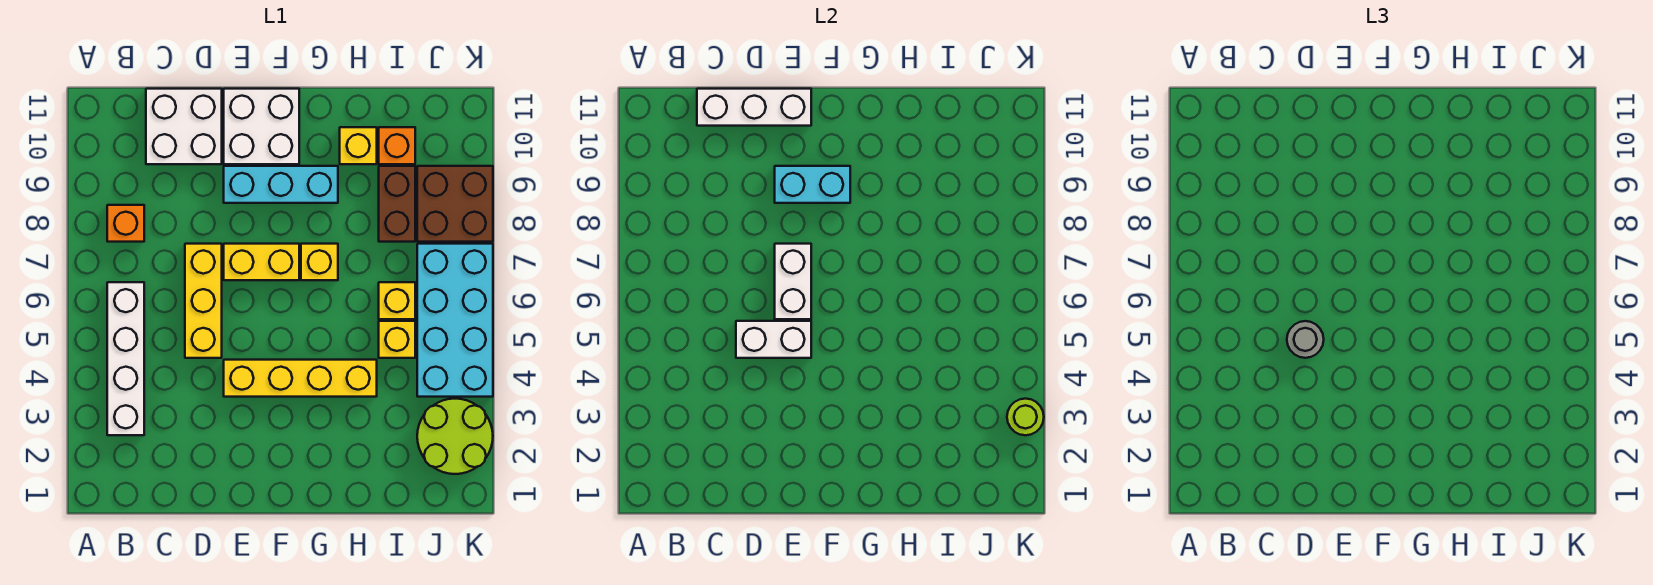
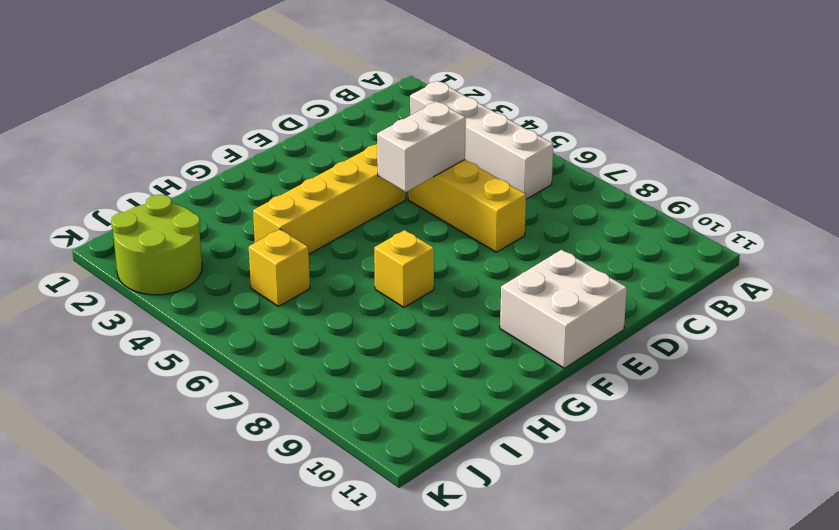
none -> orange 1x1 brick [107,205,144,242]
none -> white 2x2 brick [146,89,222,164]
none -> yellow 1x2 brick [224,244,299,280]

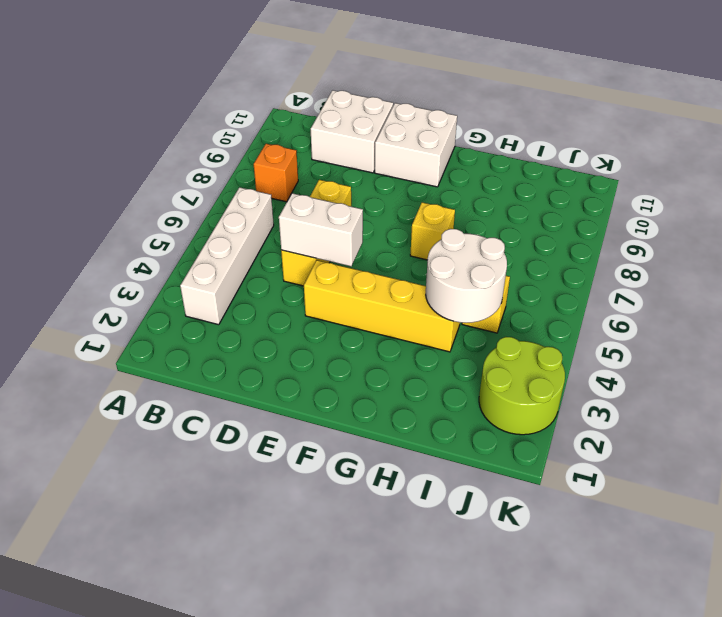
white 2x2 round brick [426,229,507,323] -> none
none -> yellow 1x2 brick [224,244,299,280]
none -> cyan 1x3 brick [224,166,338,203]
none -> yellow 1x1 brick [340,127,377,164]

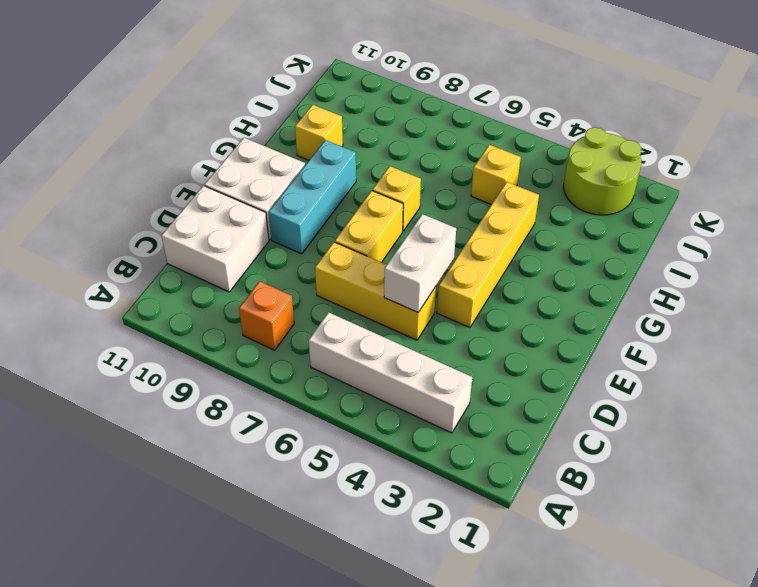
none -> yellow 1x1 brick [379,282,415,319]
none -> brown 1x2 brick [379,166,415,242]
none -> orange 1x1 brick [379,127,415,164]

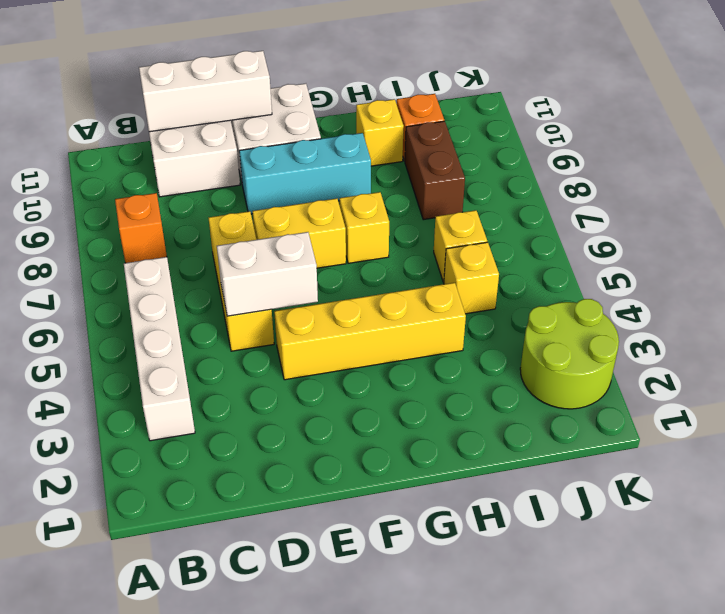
none -> cyan 2x4 brick [417,244,493,397]
none -> brown 2x2 brick [417,166,493,242]
none -> white 1x2 brick [775,244,811,319]

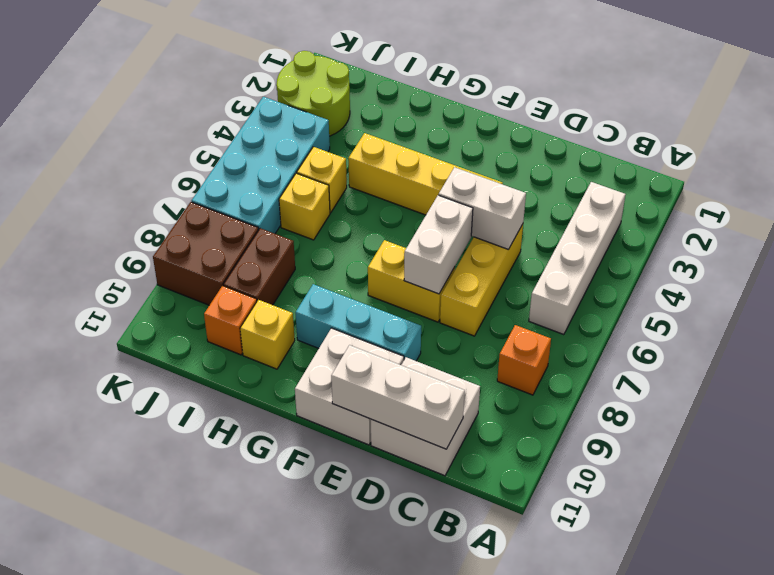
none -> yellow 1x1 brick [301,244,338,280]
none -> cyan 1x2 brick [775,166,850,203]
none -> lime 1x1 round brick [1007,399,1044,435]

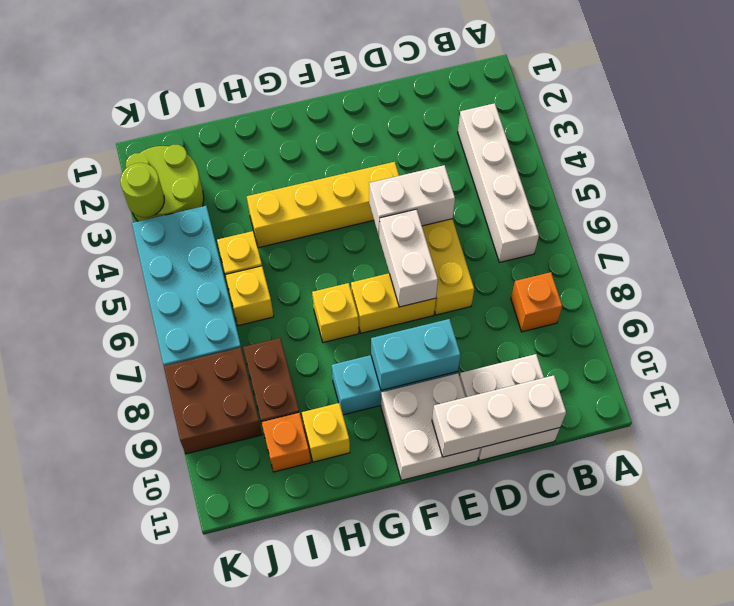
none -> grey 1x1 round brick [1287,321,1324,358]

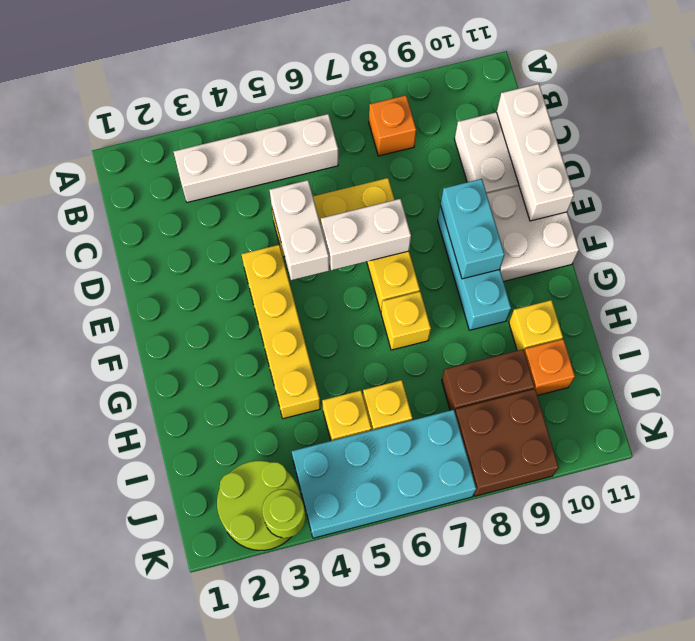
none -> grey 1x1 round brick [1287,321,1324,358]

